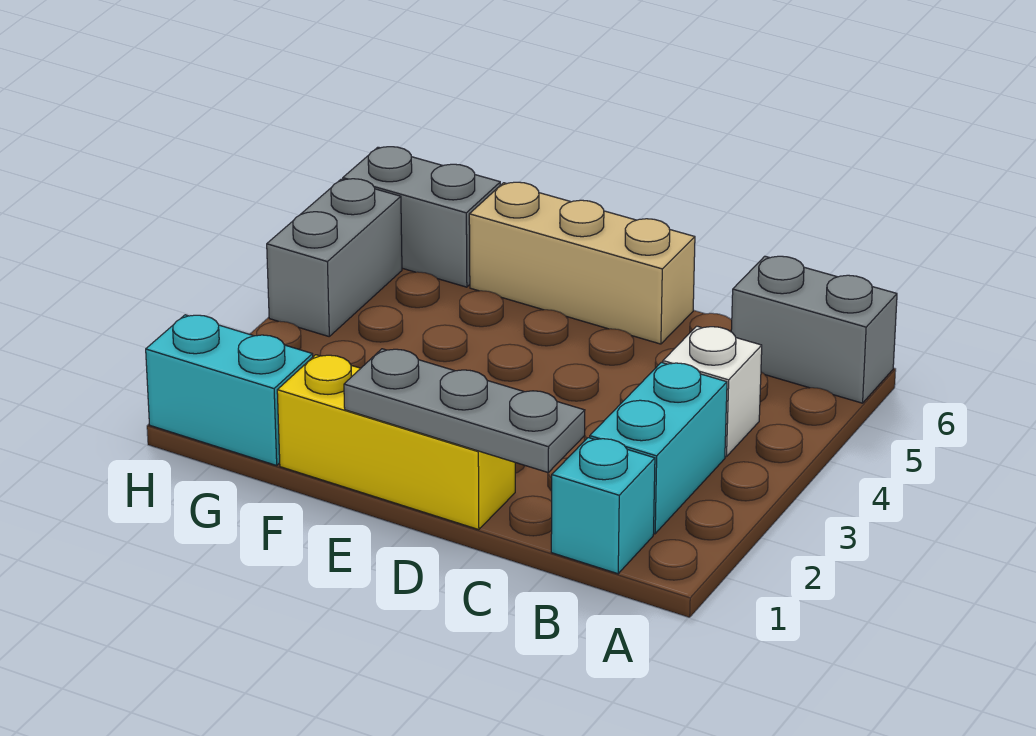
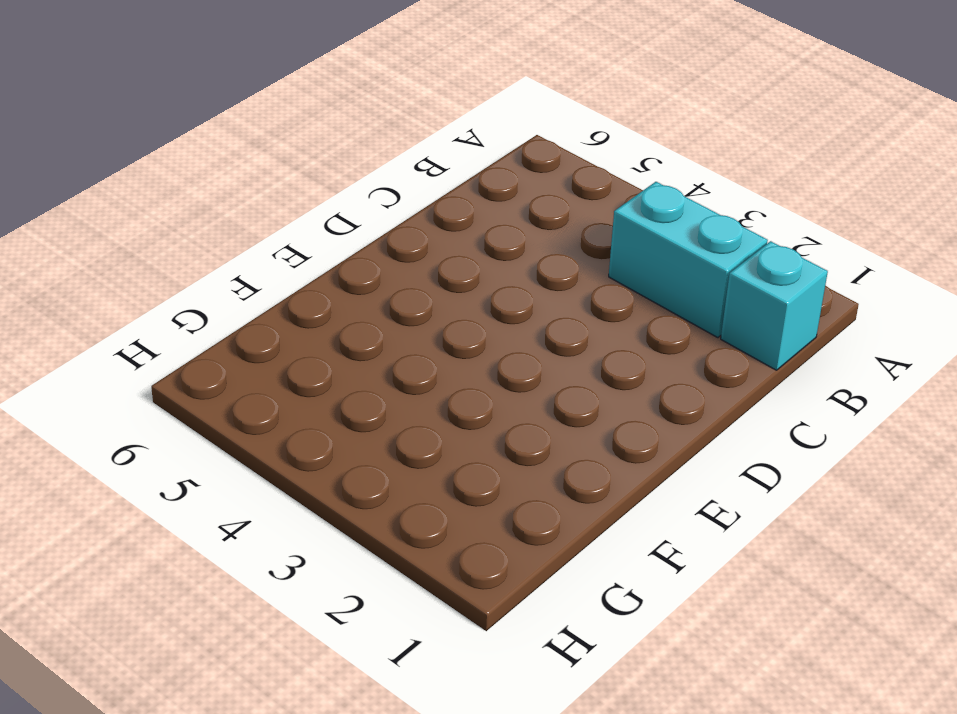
none -> grey 1x2 brick [731,256,897,403]
none -> white 1x1 brick [663,326,762,457]

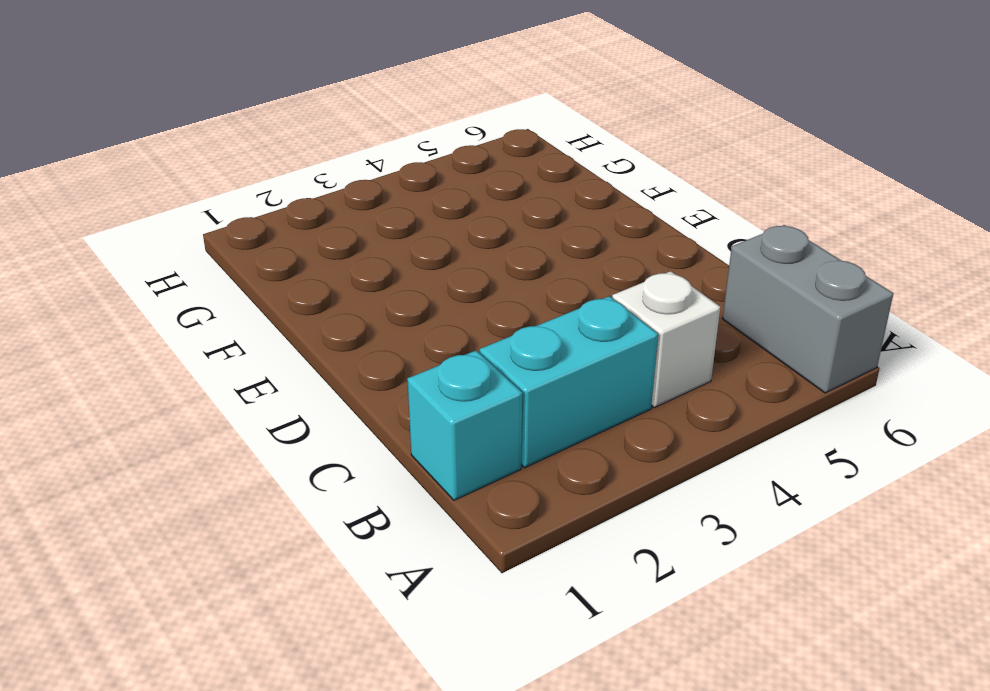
none -> yellow 1x3 brick [277,355,515,530]
none -> tan 1x3 brick [469,182,695,344]

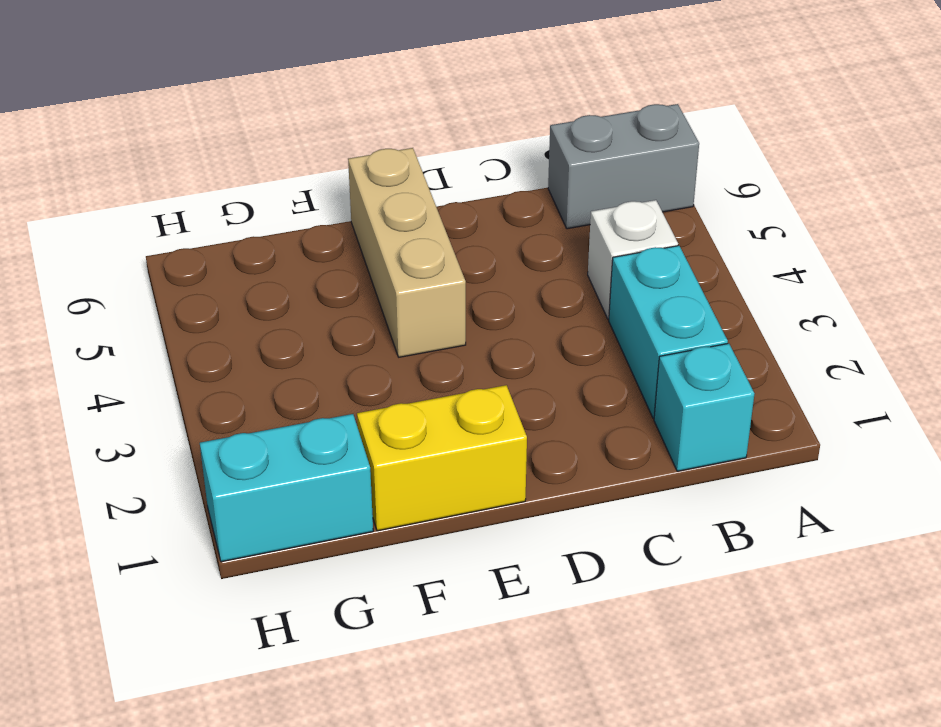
yellow 1x2 brick [357,385,527,531] -> yellow 1x3 brick [277,355,515,530]
tan 1x3 brick [348,148,466,357] -> tan 1x3 brick turned to [469,182,695,344]
none -> grey 1x2 brick [343,147,500,287]
none -> grey 1x2 brick [267,179,402,336]

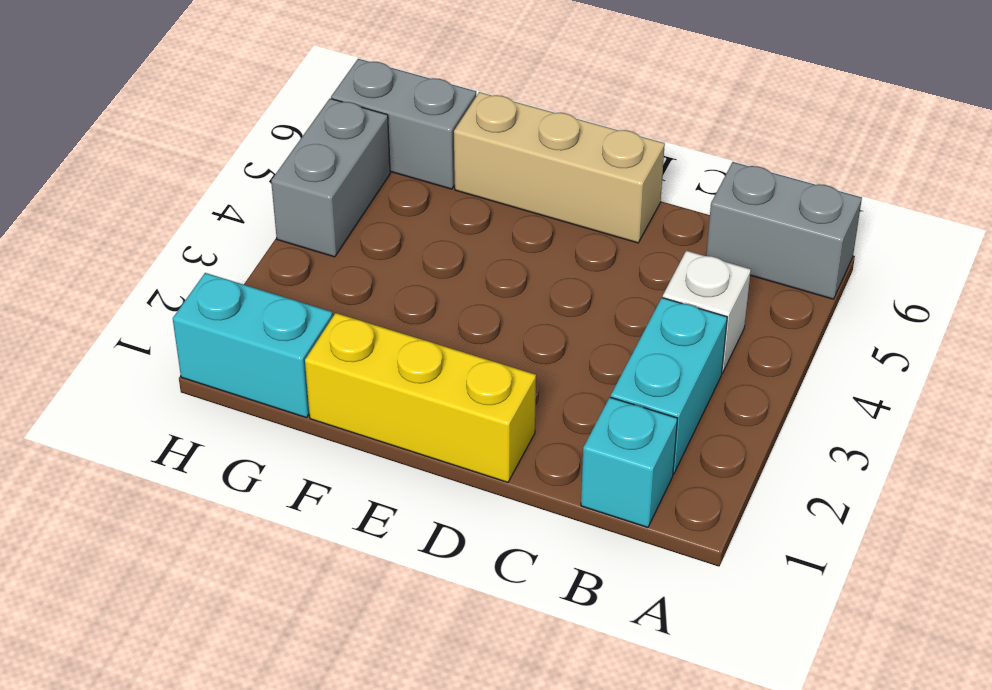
none -> grey 1x3 plate [344,349,585,472]

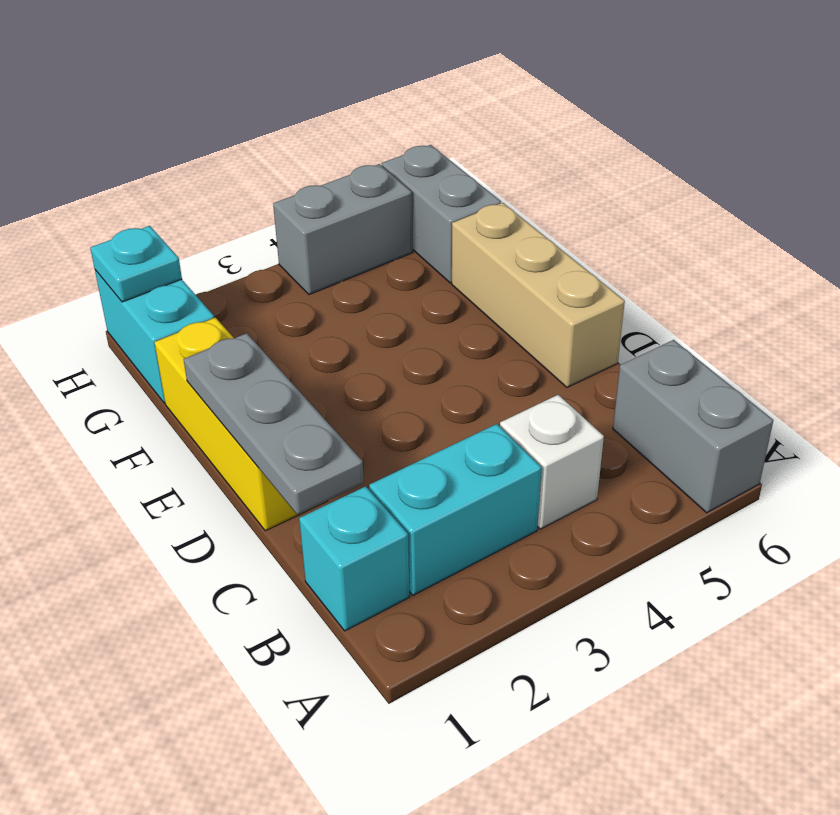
cyan 1x1 plate [90,226,182,302] -> none

